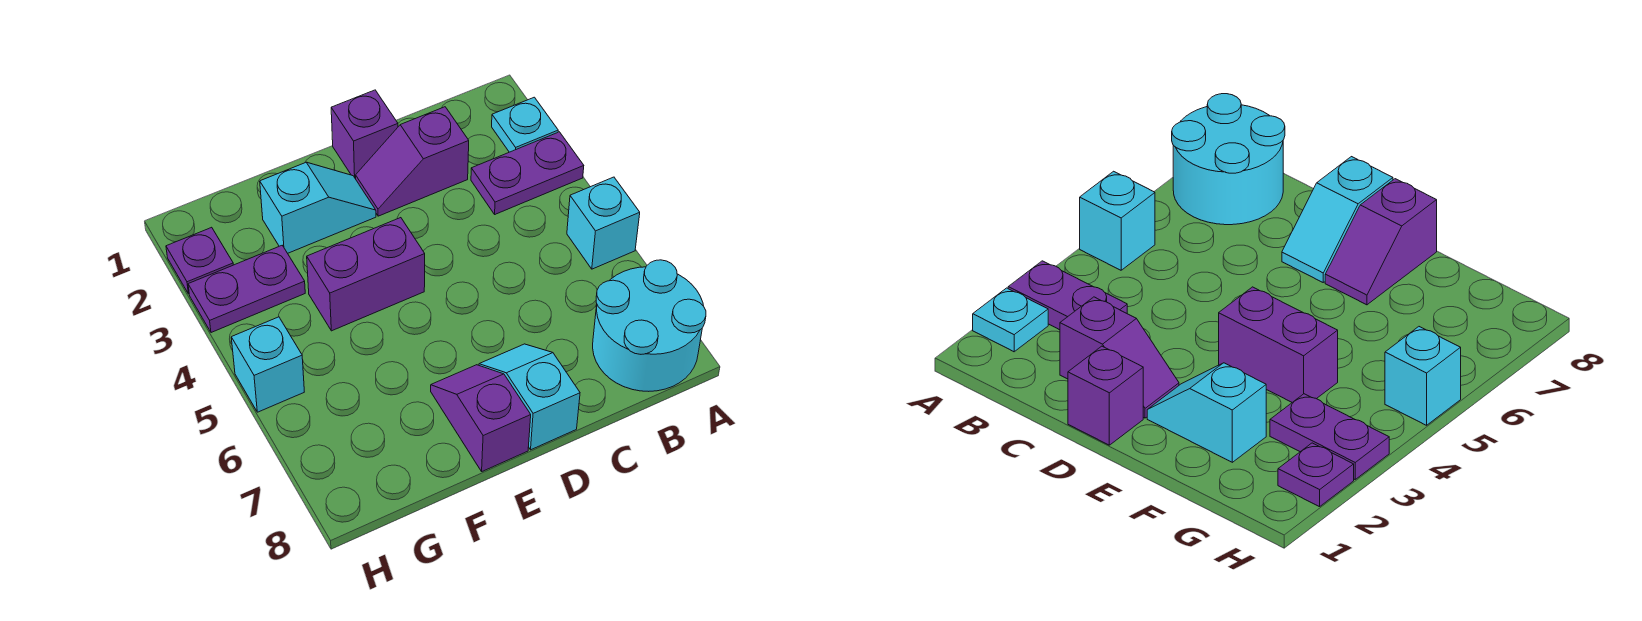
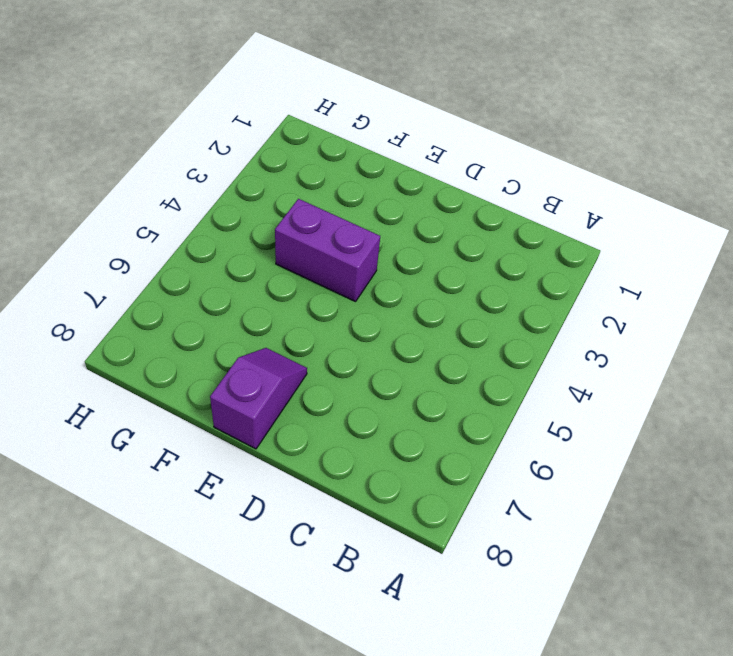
none -> cyan 1x1 plate [492,97,558,152]
none -> purple 1x2 plate [471,132,584,214]
none -> cyan 1x1 brick [567,177,640,269]

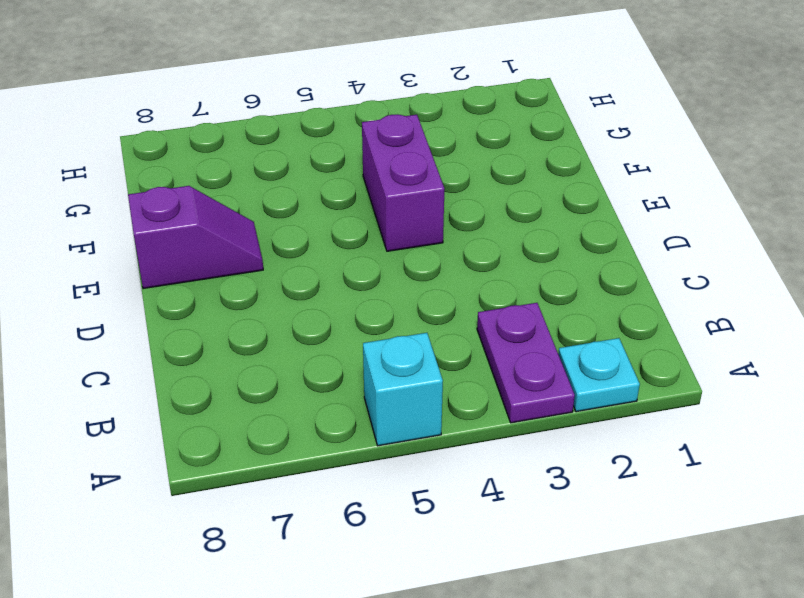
none -> cyan 2x2 round brick [593,260,706,391]
none -> purple 1x2 slope [356,107,469,216]
none -> purple 1x1 brick [331,90,398,179]

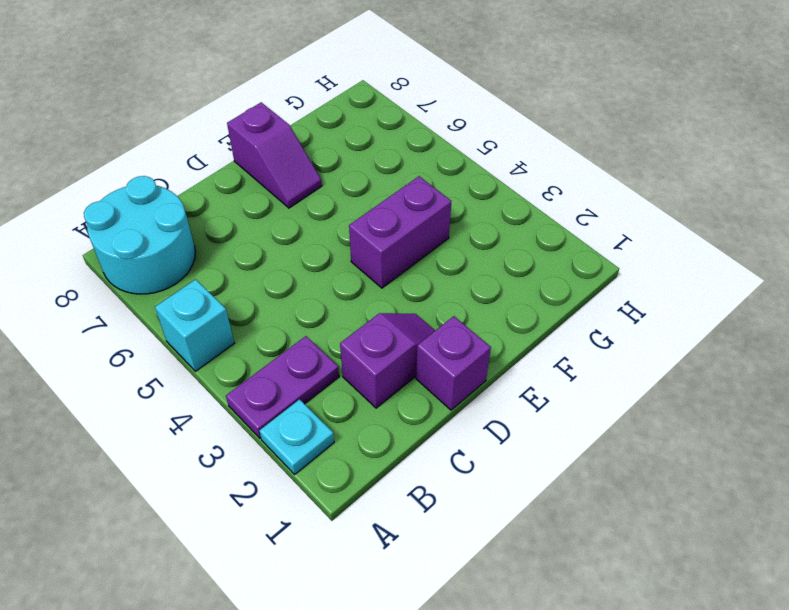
none -> cyan 1x2 slope [479,344,580,450]
none -> cyan 1x2 slope [260,162,376,253]
none -> purple 1x2 plate [188,246,305,333]

